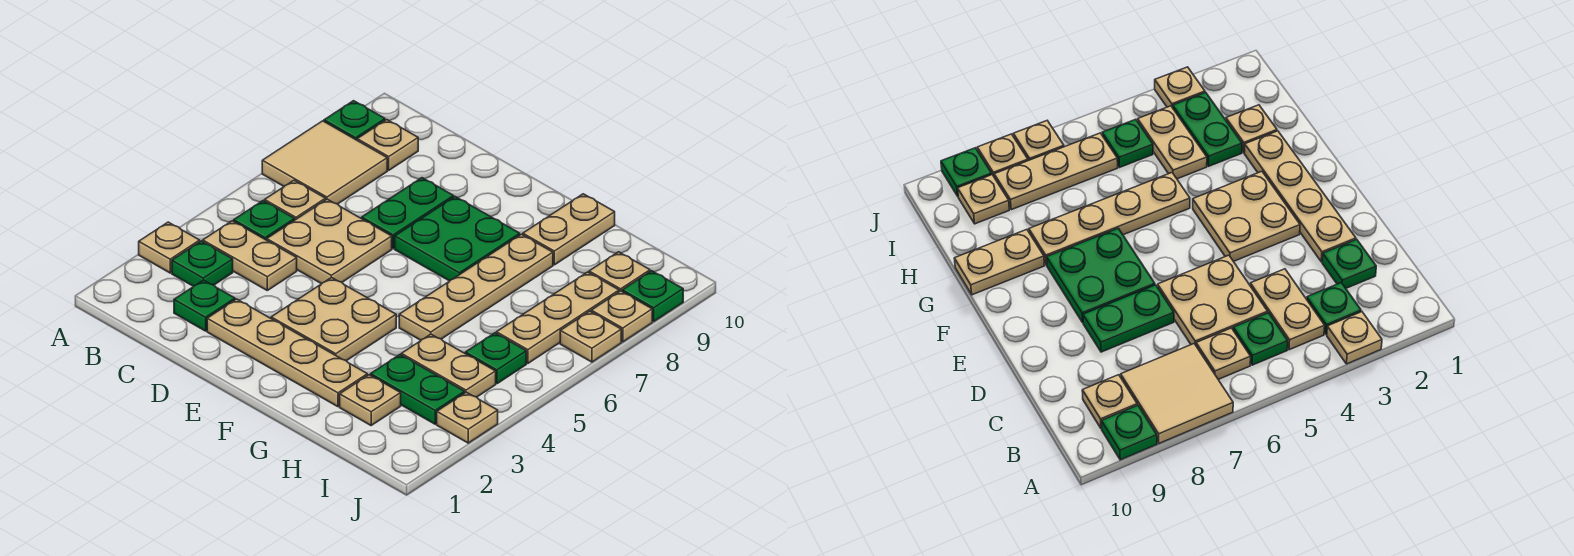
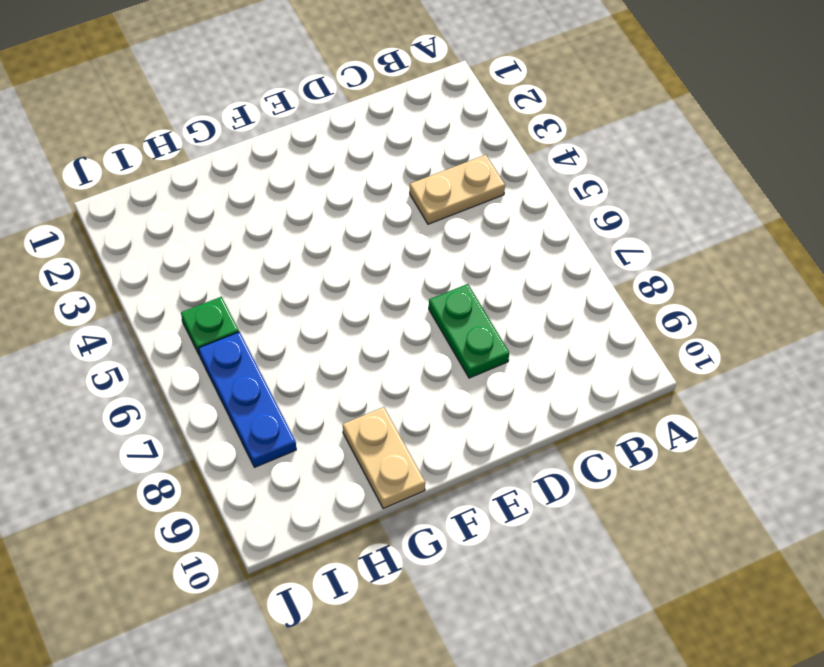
blue 1x3 plate [199,332,296,467] -> tan 1x3 plate [496,272,619,363]
none -> tan 1x1 plate [139,222,200,273]
none -> tan 2x2 tile [262,121,387,204]
none -> green 1x1 plate [324,101,385,140]

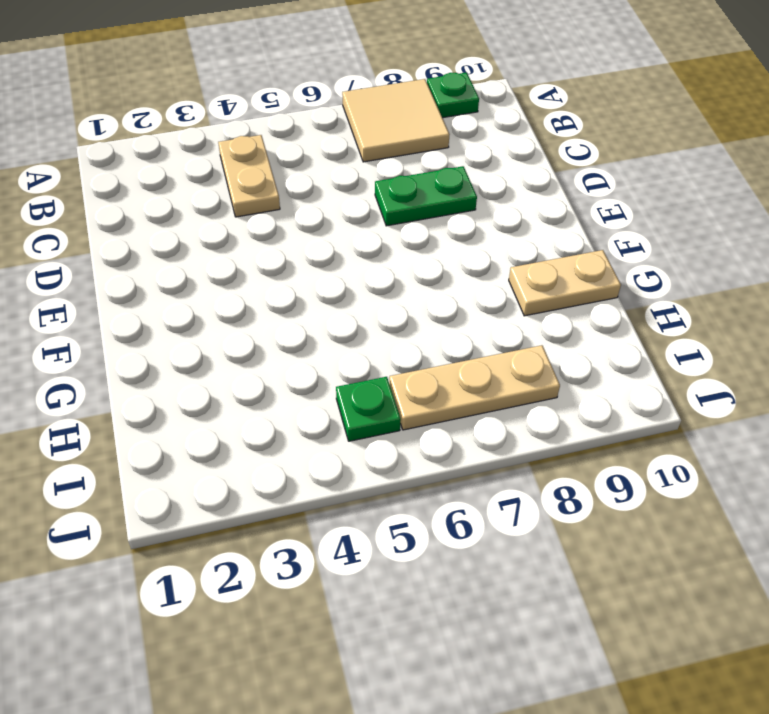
none -> tan 1x1 plate [139,222,200,273]
none -> green 1x1 plate [172,241,233,286]
none -> green 1x1 plate [234,201,295,240]

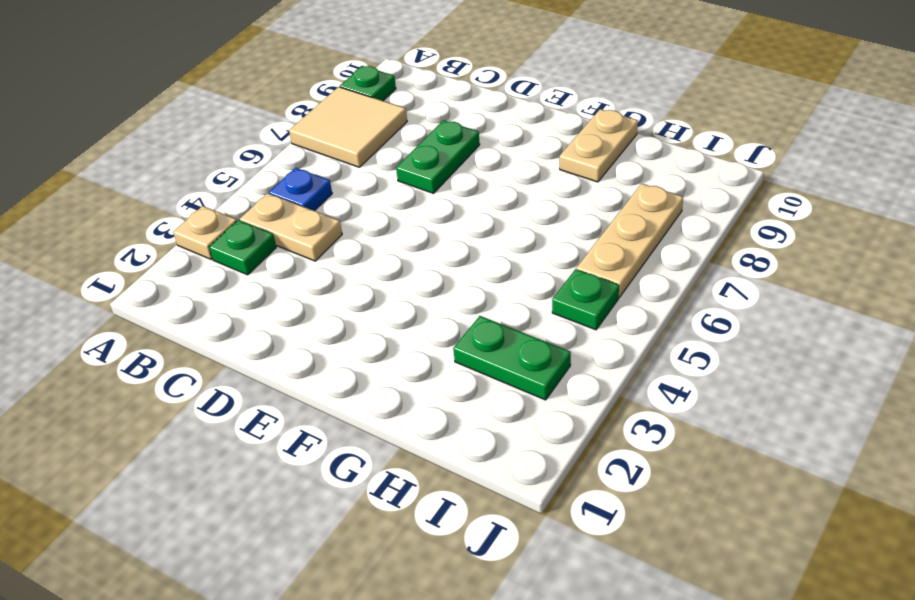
blue 1x1 plate [269,168,332,211] -> green 1x1 plate [234,201,295,240]
none -> tan 1x1 plate [265,180,326,220]
none -> tan 1x1 plate [357,120,418,170]
none -> green 1x1 plate [174,280,235,331]

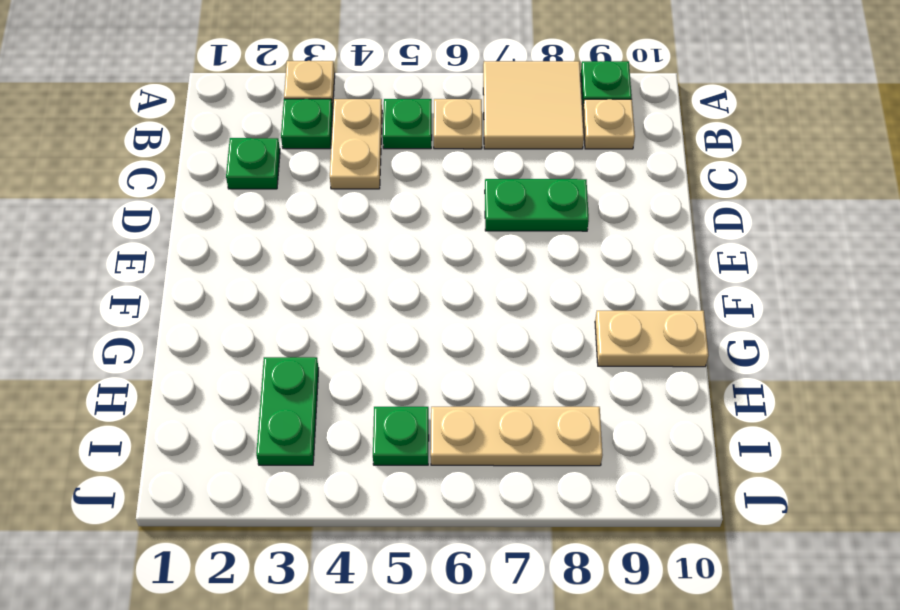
none -> tan 2x2 plate [267,199,392,284]
none -> tan 1x4 plate [207,299,367,407]
none -> tan 2x2 plate [271,277,396,361]

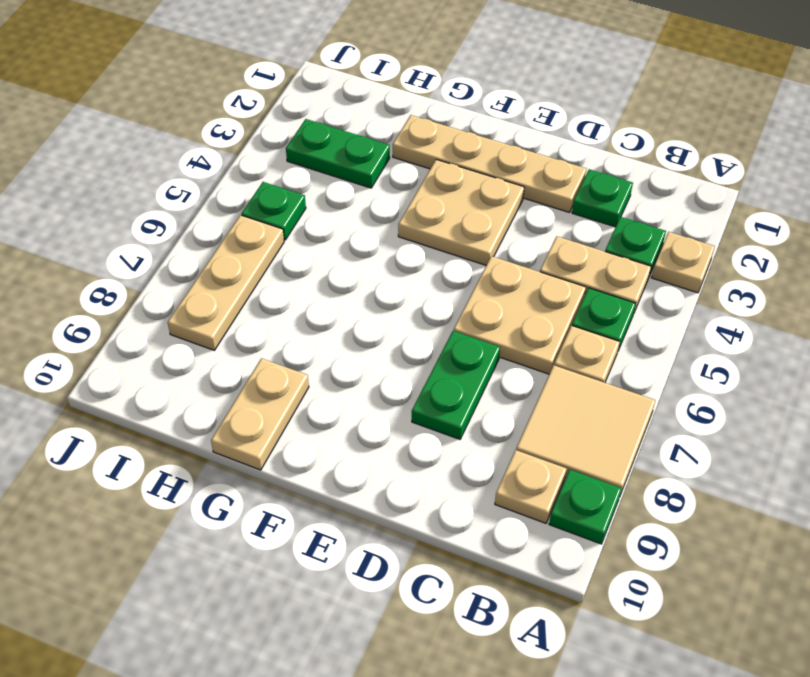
none -> green 2x2 plate [395,197,520,281]
none -> tan 1x4 plate [399,234,553,340]
none -> tan 1x1 plate [340,375,401,425]

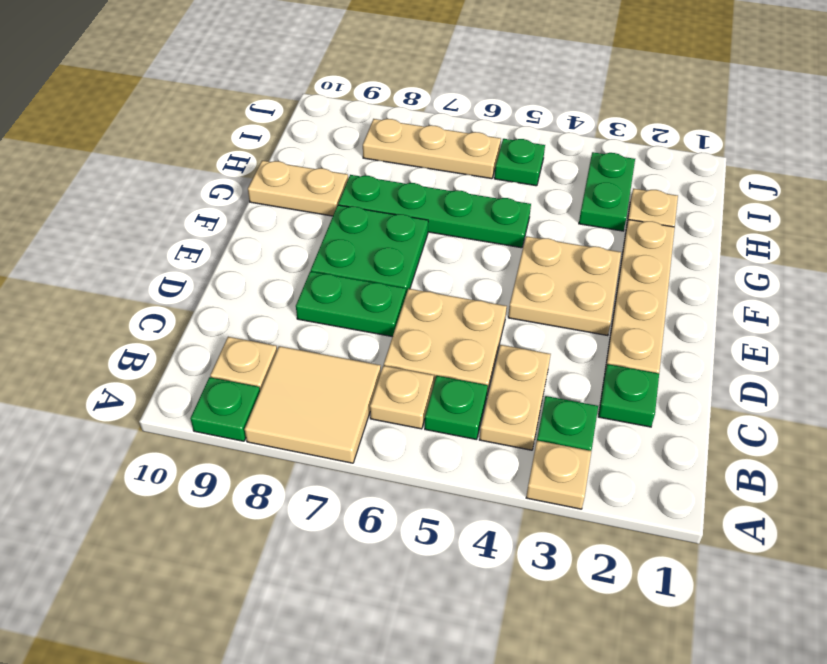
green 1x4 plate [338,175,531,248] -> tan 1x4 plate [399,234,553,340]
none -> tan 1x2 plate [401,334,496,397]
none -> tan 1x1 plate [589,252,650,292]
none -> tan 1x1 plate [437,392,498,443]

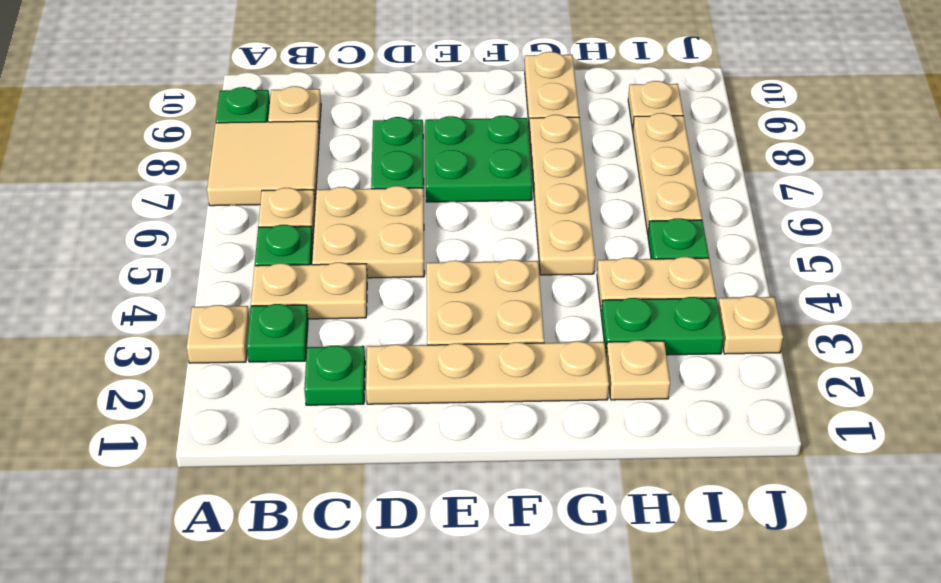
none -> tan 1x1 plate [560,311,621,362]
none -> tan 1x1 plate [591,291,652,342]
none -> green 1x1 plate [622,271,683,321]

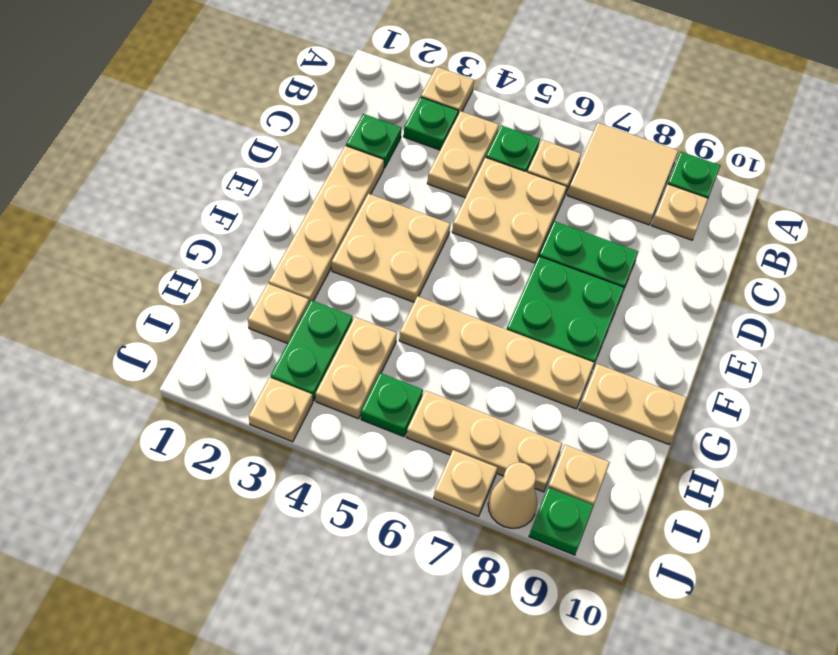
tan 1x1 cone [488,463,537,528] -> tan 1x1 plate [591,291,652,342]

